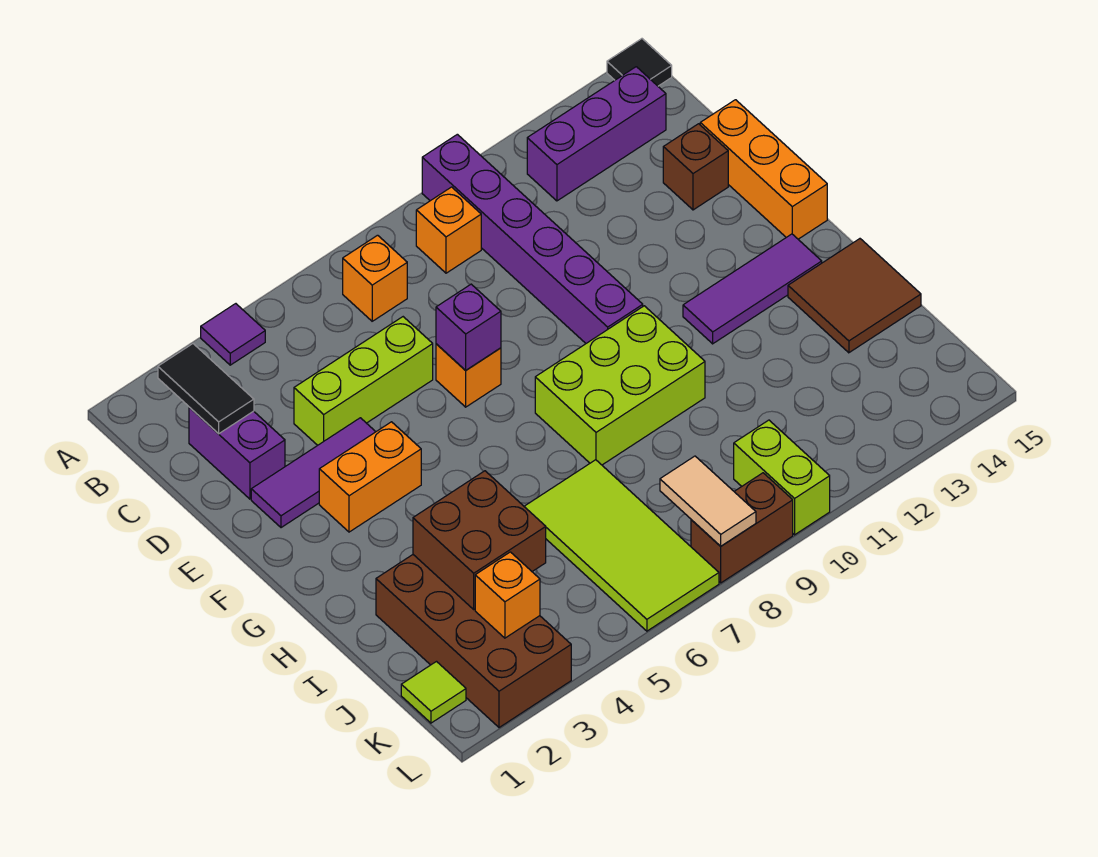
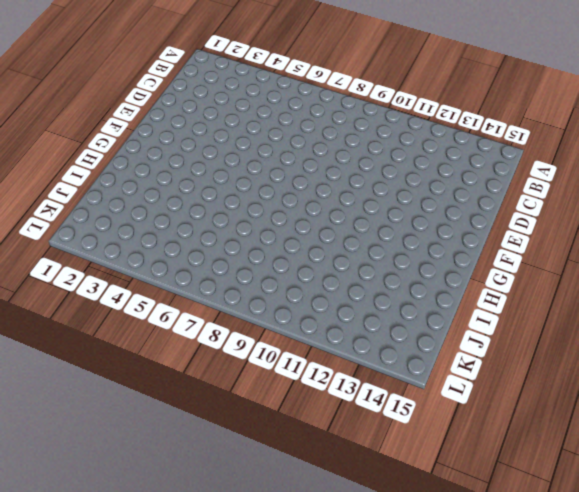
none -> purple 1x1 tile [201,304,265,365]
none -> purple 1x6 brick [422,134,643,343]
none -> black 1x1 tile [607,39,672,86]

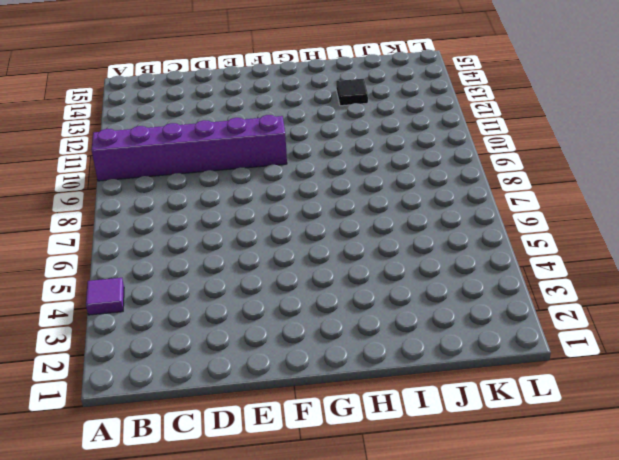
black 1x1 tile [336,79,368,106] -> black 1x1 tile moved to [607,39,672,86]
none -> orange 1x1 brick [343,235,407,321]
none -> orange 1x1 brick [416,187,481,273]
none -> purple 1x3 brick [527,67,666,201]

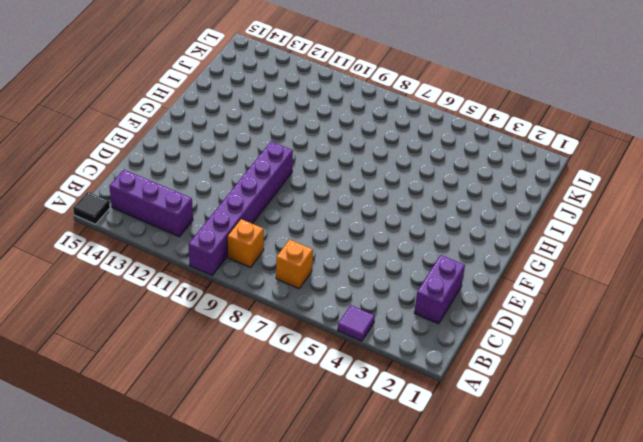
none -> lime 1x3 brick [294,317,433,445]
none -> brown 1x1 brick [663,124,728,210]
none -> orange 1x3 brick [700,100,827,239]

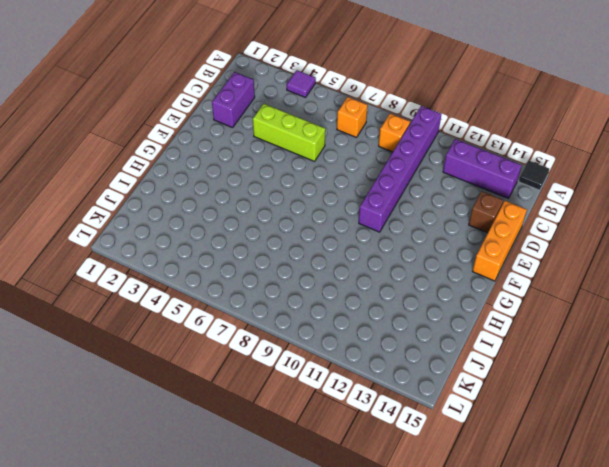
none -> purple 1x3 tile [251,418,376,528]
none -> orange 1x1 brick [436,344,501,407]
none -> orange 1x2 brick [319,422,421,532]

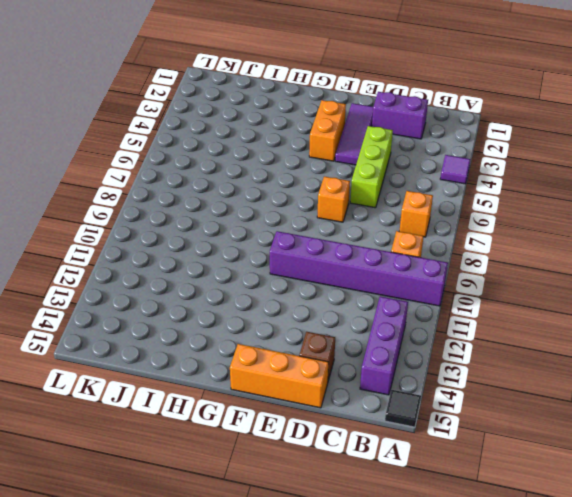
none -> lime 2x3 brick [535,306,705,465]
none -> purple 1x3 tile [683,234,822,344]
none -> brown 2x2 tile [788,239,921,353]

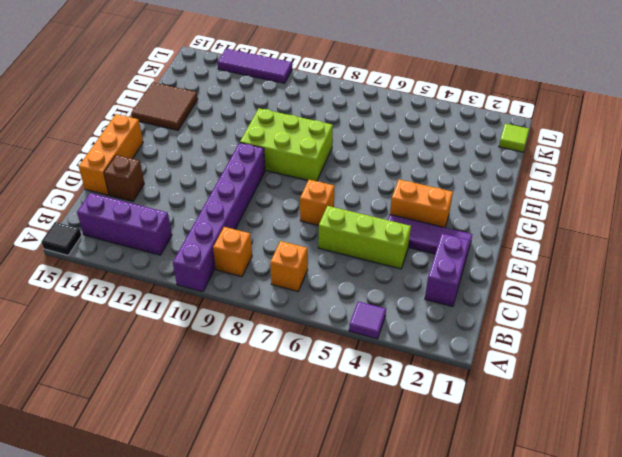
purple 1x3 tile [217,49,292,83] -> purple 1x3 tile moved to [683,234,822,344]
none -> brown 2x4 brick [376,555,571,728]
none -> lime 2x4 tile [524,460,719,631]
none -> lime 1x2 brick [734,420,830,535]

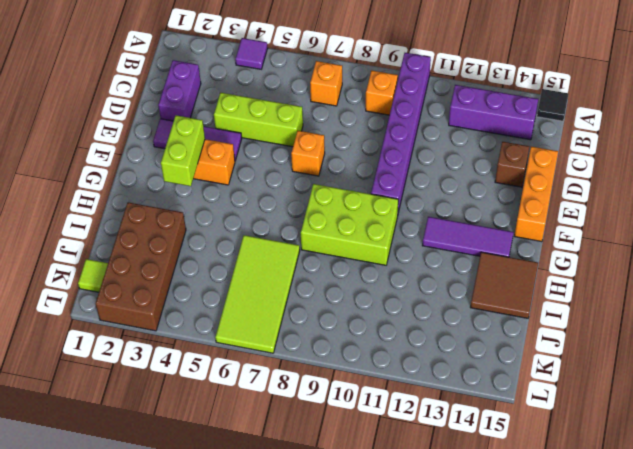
lime 1x2 brick [161,115,205,186] -> lime 1x2 brick moved to [734,420,830,535]
none -> brown 1x2 brick [691,473,793,583]
none -> black 1x2 tile [158,344,254,434]
none -> purple 1x1 brick [436,284,501,370]

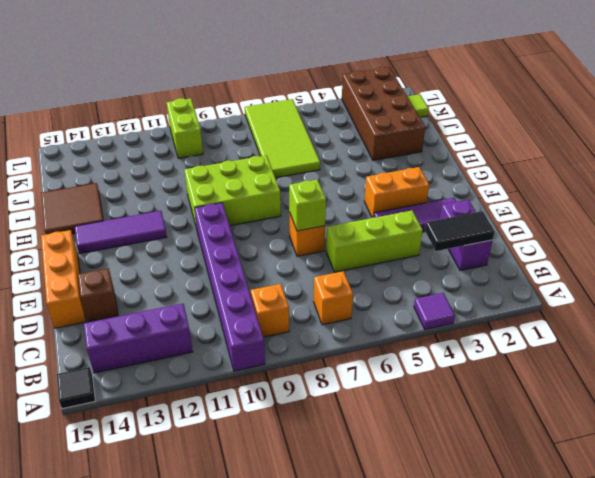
black 1x2 tile [425,211,495,251] -> black 1x2 tile turned to [158,344,254,434]
lime 1x1 brick [289,180,326,231] -> purple 1x1 brick [436,284,501,370]
none -> brown 1x2 brick [691,473,793,583]
none -> brown 2x2 brick [413,471,546,609]
none -> orange 1x1 brick [475,552,540,638]

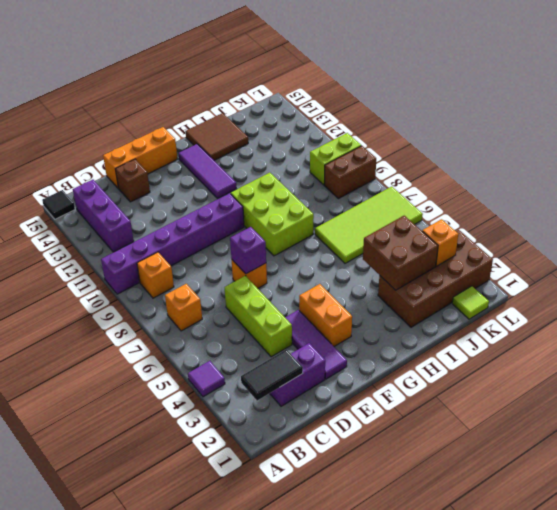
brown 1x2 brick [324,146,376,199] -> brown 1x2 brick turned to [691,473,793,583]
none -> tan 1x2 tile [660,456,756,546]

